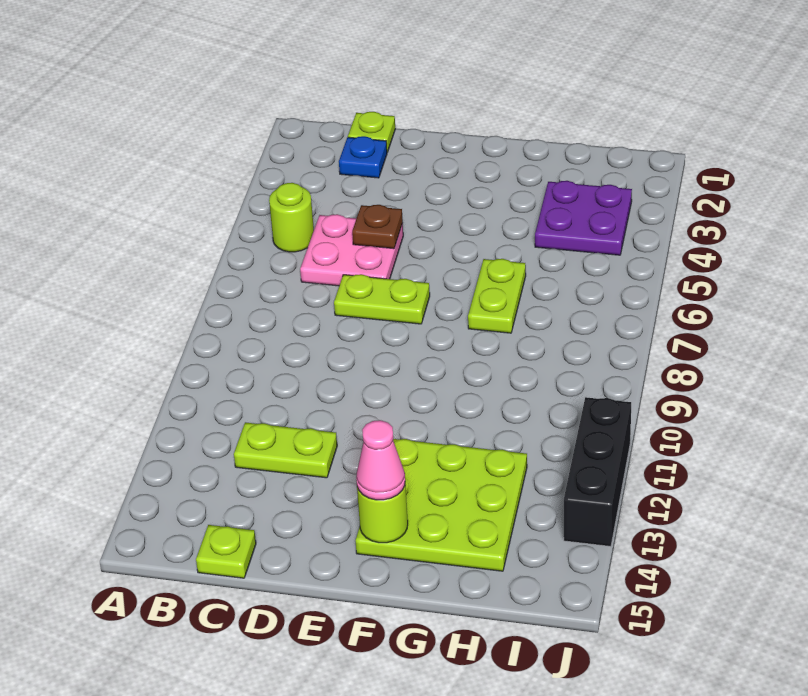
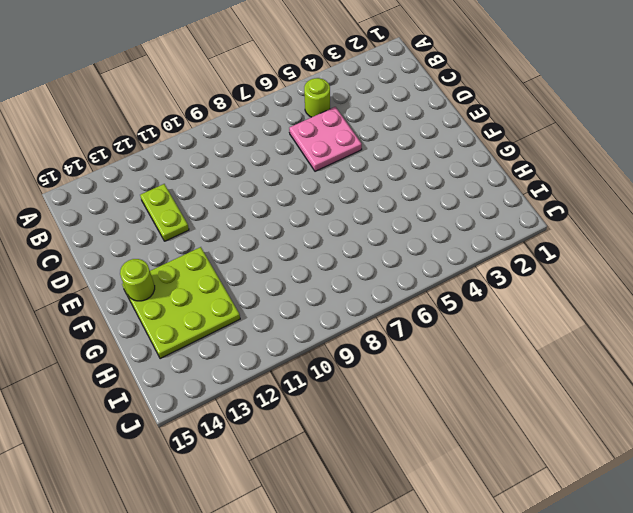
none -> lime 1x1 plate [348,112,395,152]
none -> blue 1x1 plate [339,136,387,178]
none -> lime 1x1 plate [196,525,256,578]

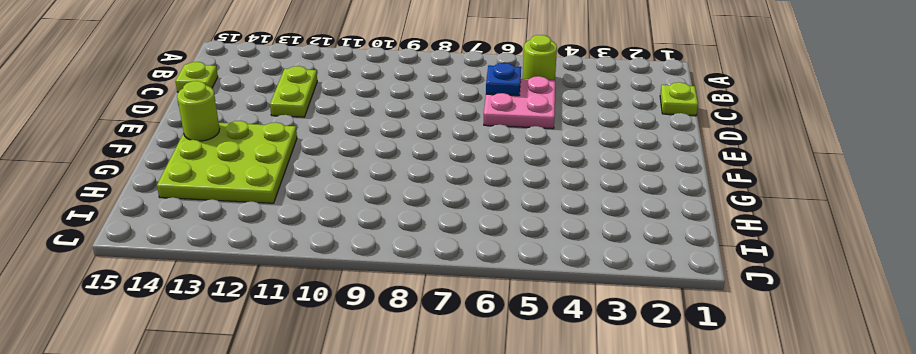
blue 1x1 plate [486,63,521,96] -> blue 1x1 plate moved to [339,136,387,178]
none -> lime 1x2 plate [334,274,430,324]
none -> lime 1x2 plate [468,259,526,333]
none -> purple 2x2 plate [535,181,632,255]

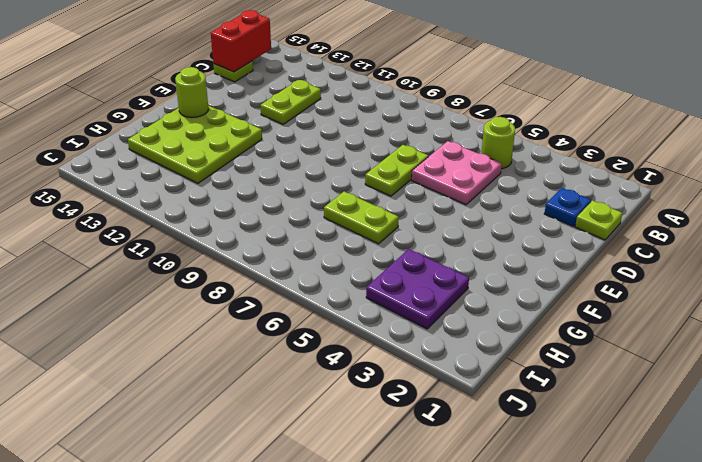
red 1x2 brick [211,10,271,72] -> none
none -> black 1x3 brick [564,397,631,547]
none -> brown 1x1 plate [352,205,403,249]
none -> pink 1x1 cone [356,420,405,500]

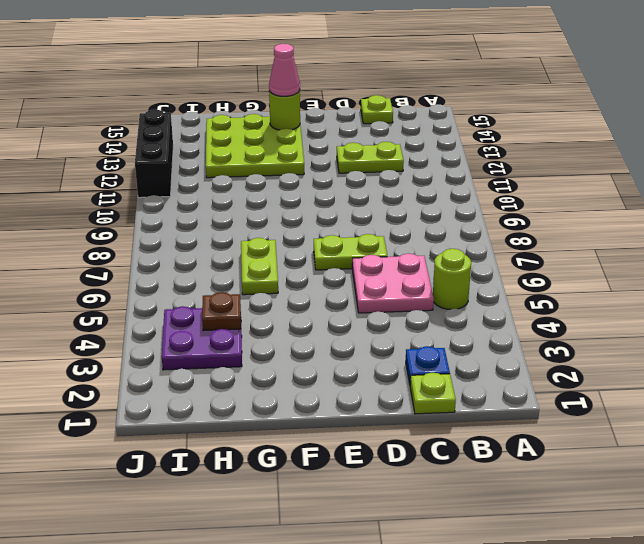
brown 1x1 plate [202,292,241,331] -> brown 1x1 plate moved to [352,205,403,249]

